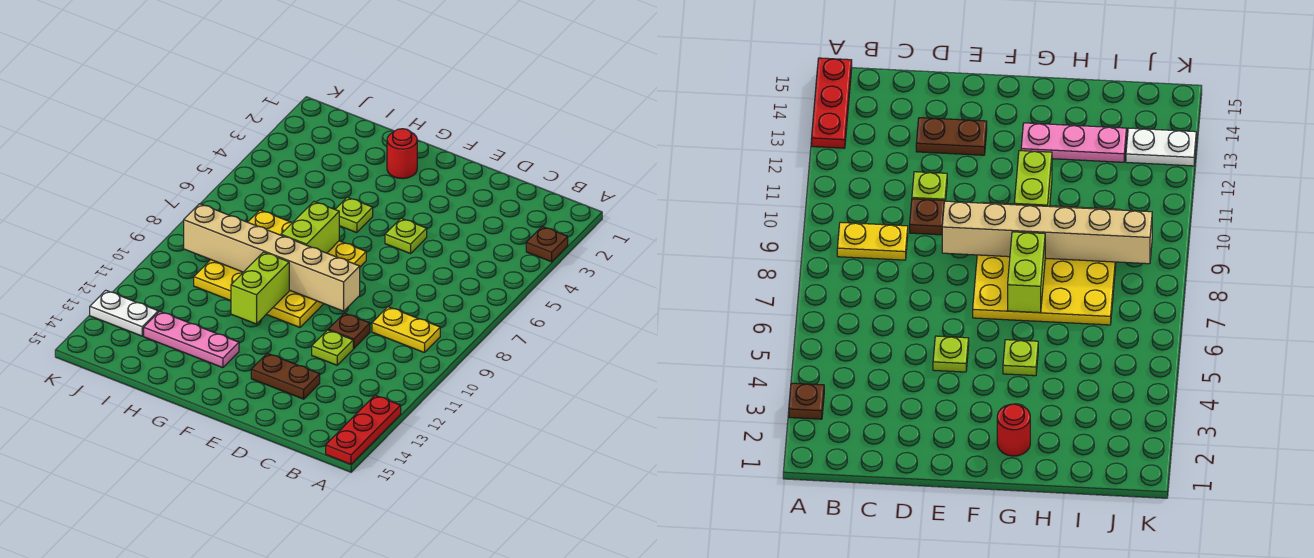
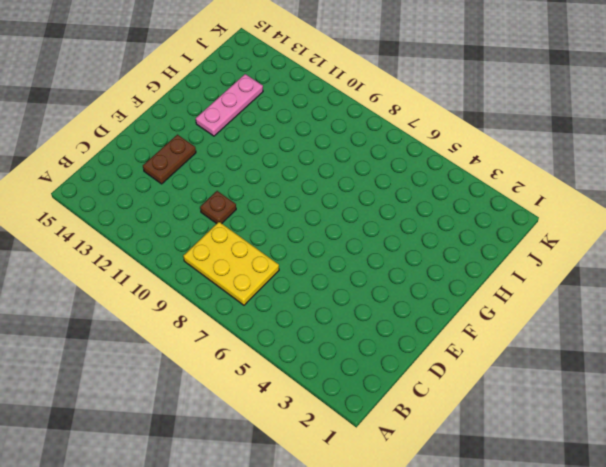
yellow 2x3 plate [183,222,279,305] -> yellow 1x2 plate [372,307,440,353]
none -> brown 1x1 plate [526,226,568,262]
none -> red 1x3 plate [326,395,401,464]
none -> lime 1x1 plate [312,330,353,365]

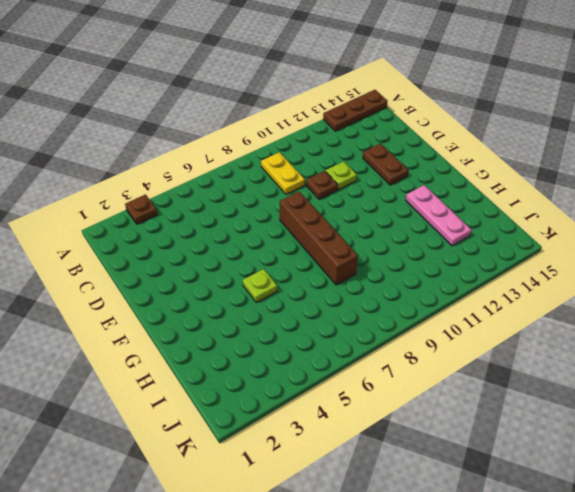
brown 1x3 plate [323,90,388,131] -> red 1x3 plate [326,395,401,464]
brown 1x4 brick [280,191,358,285] -> yellow 4x4 plate [194,210,366,327]
none -> lime 1x1 plate [385,218,427,254]
none -> red 1x1 round brick [387,129,417,179]
none -> white 1x2 plate [90,290,158,336]

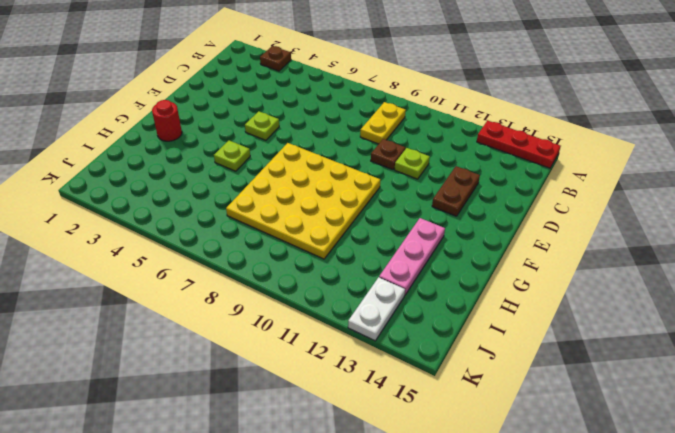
none -> tan 1x6 brick [184,204,360,311]
none -> lime 1x2 brick [281,202,339,253]
none -> lime 1x2 brick [231,252,289,324]

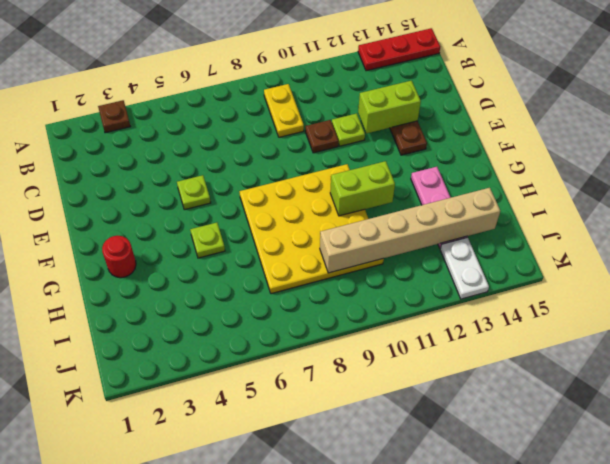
lime 1x2 brick [358,81,421,133] -> lime 1x2 brick moved to [281,202,339,253]
tan 1x6 brick [320,188,500,273] -> tan 1x6 brick turned to [184,204,360,311]

